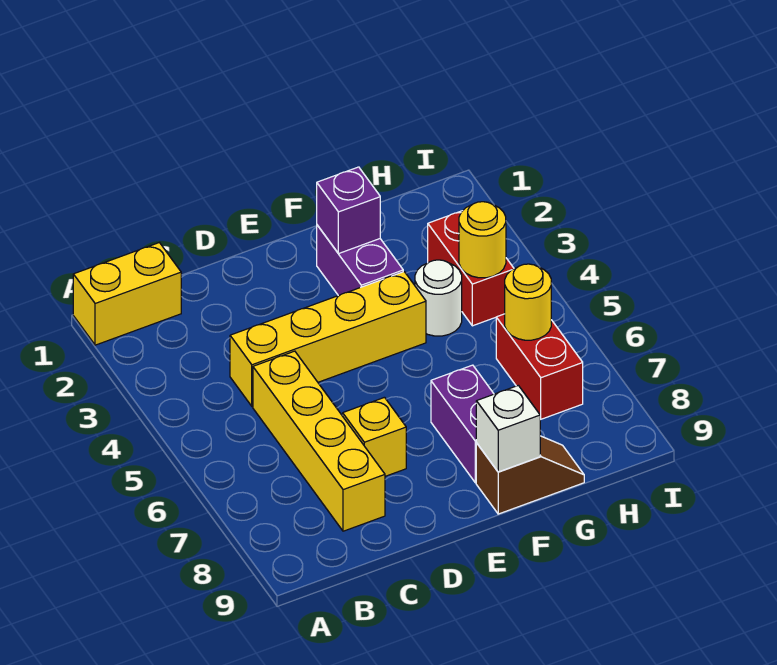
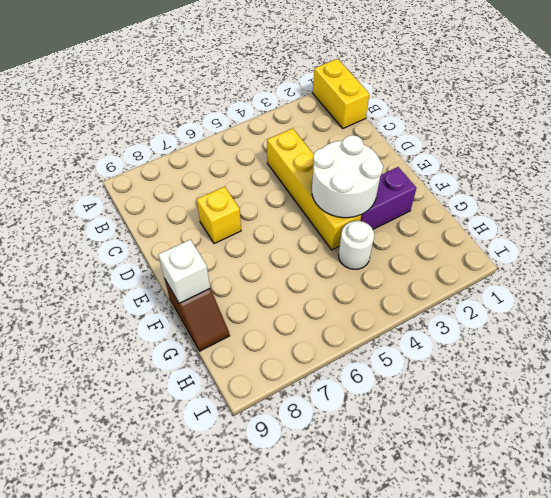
white 2x2 round brick [312,135,383,218] -> none
none -> yellow 1x4 brick [253,351,385,531]
none -> purple 1x2 brick [431,365,494,483]
none -> red 1x2 brick [428,211,514,326]

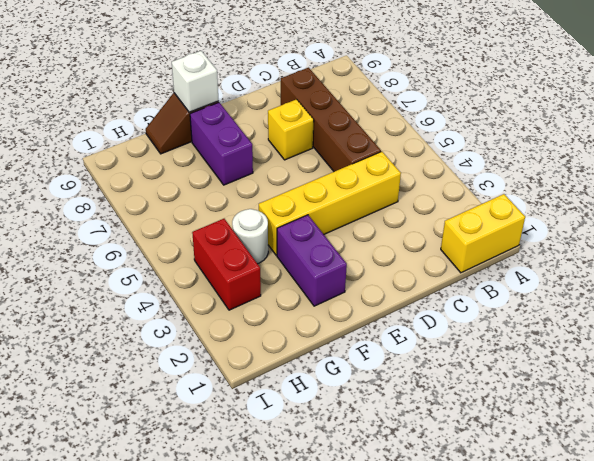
brown 1x4 brick [281,68,381,172] -> yellow 1x4 brick [253,351,385,531]
none -> red 1x2 brick [496,314,583,419]
none -> purple 1x1 brick [317,167,380,254]
none -> yellow 1x1 round brick [459,202,506,278]

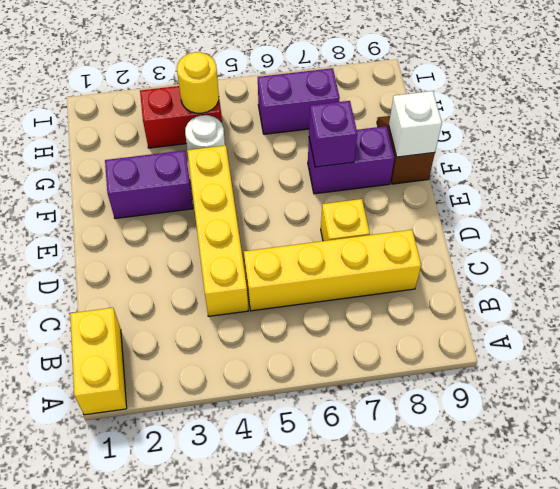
purple 1x1 brick [309,101,357,167] -> purple 1x1 brick moved to [317,167,380,254]
purple 1x2 brick [258,68,340,134] -> red 1x2 brick [496,314,583,419]
none -> yellow 1x1 round brick [505,264,551,340]

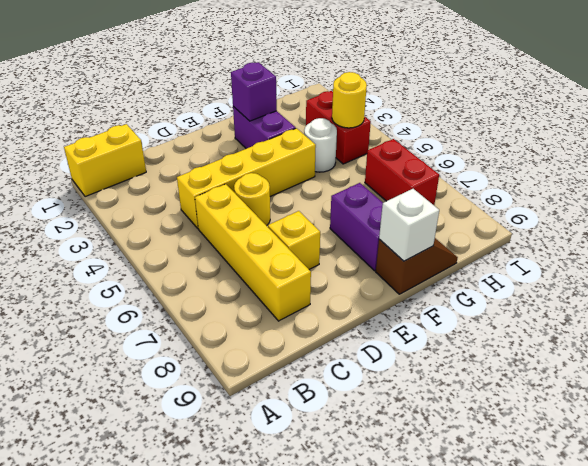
yellow 1x1 round brick [234,173,270,226] -> yellow 1x1 round brick moved to [505,264,551,340]

